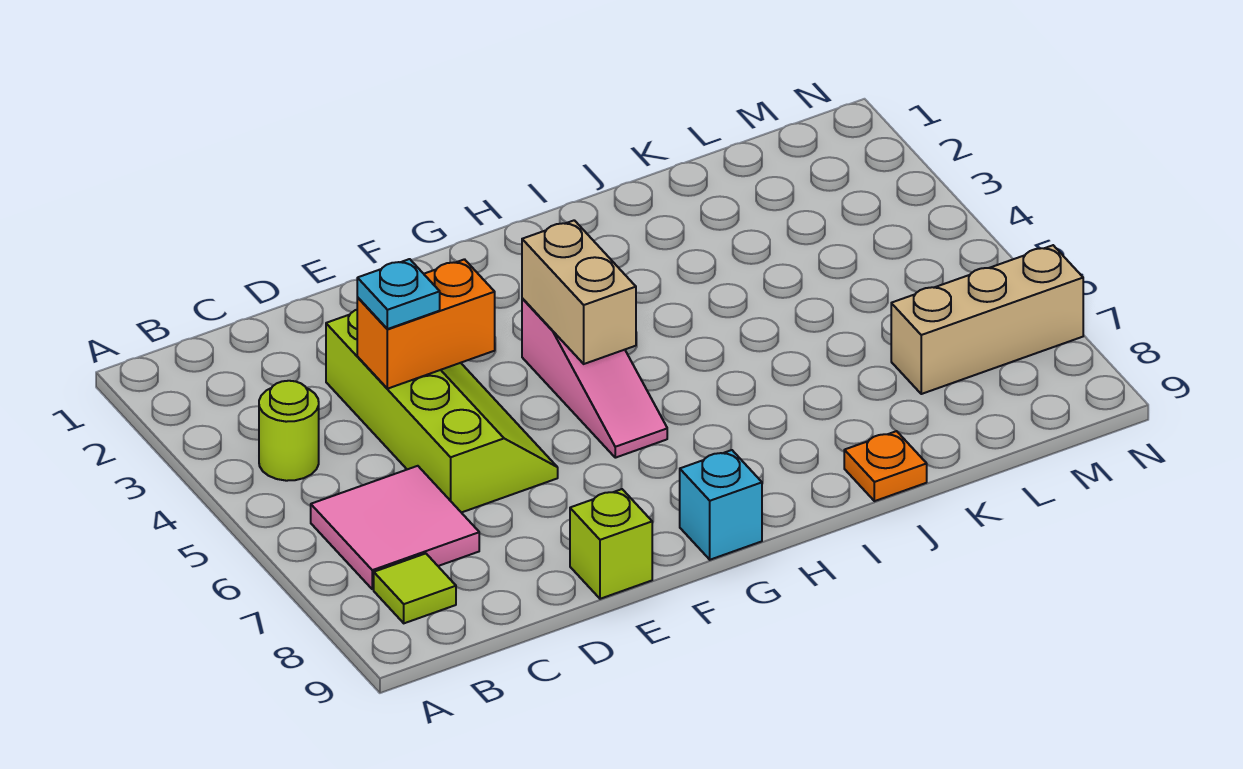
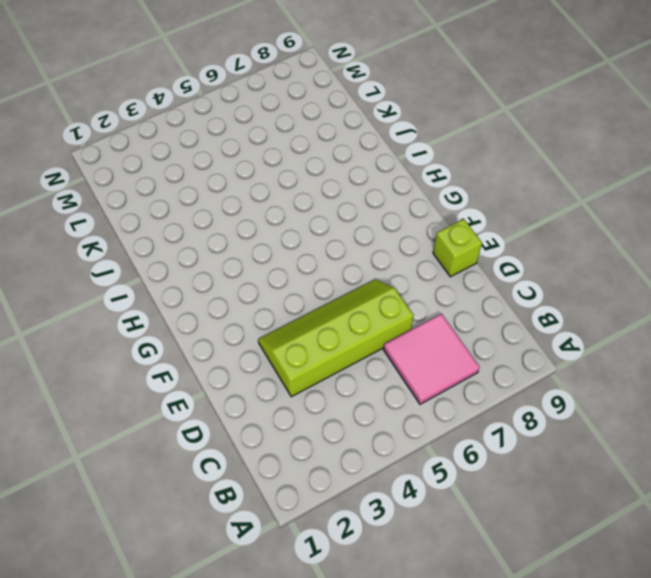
none -> lime 1x1 round brick [259,381,319,481]
none -> lime 1x1 tile [374,554,456,623]
none -> pink 1x3 slope [522,299,667,458]

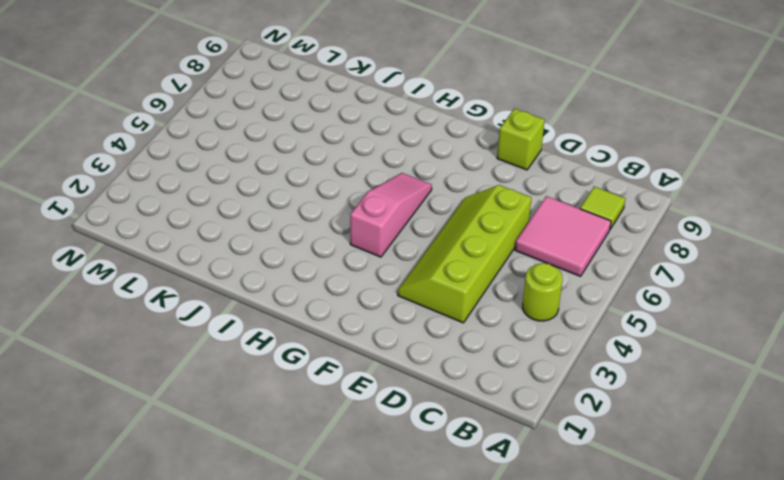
none -> cyan 1x1 brick [680,450,762,560]
none -> orange 1x1 plate [844,431,927,501]
none -> tan 1x3 brick [891,245,1083,394]

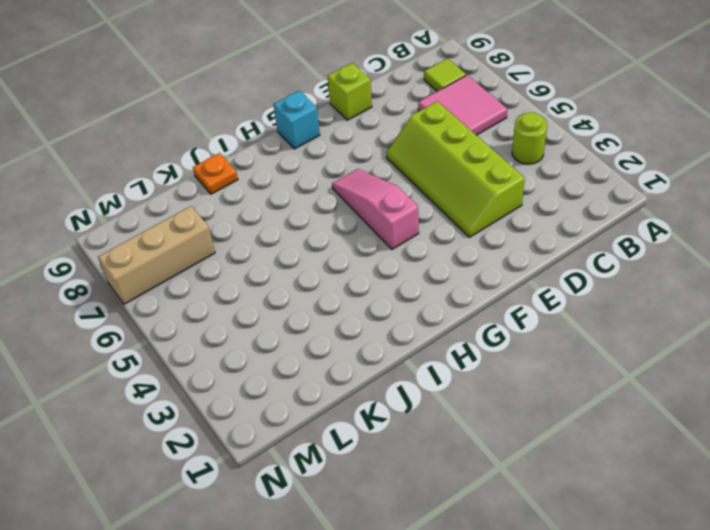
none -> orange 1x2 brick [357,259,495,389]
none -> tan 1x2 brick [522,220,636,364]
none -> cyan 1x1 plate [357,259,440,329]

